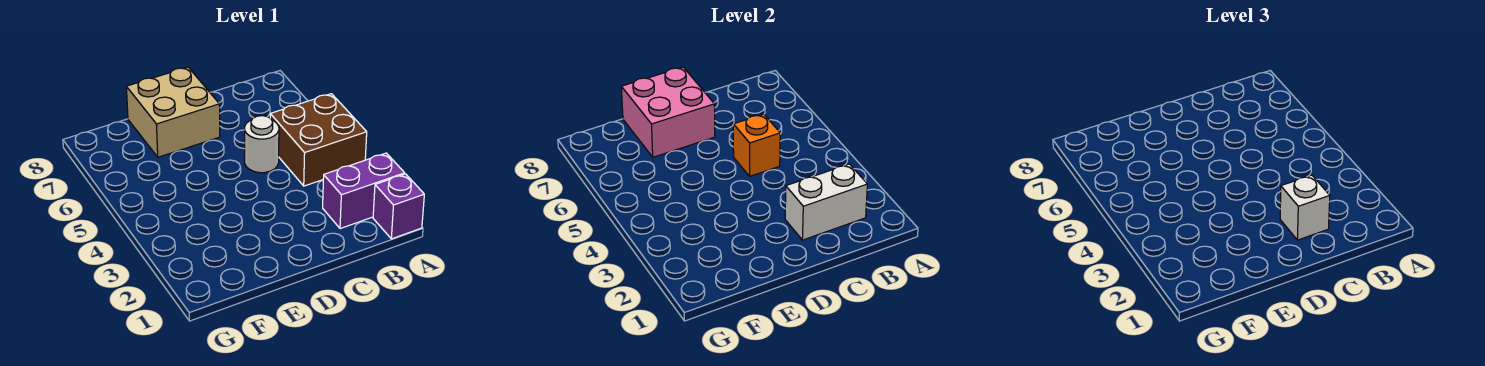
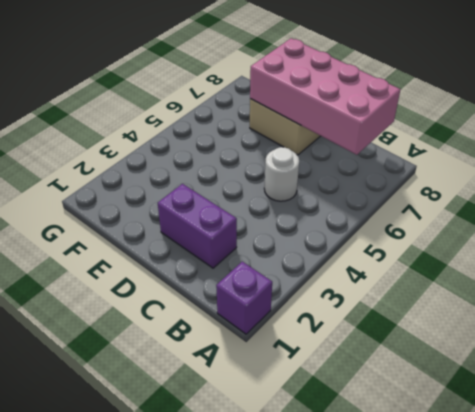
pink 2x4 brick [250,38,400,155] -> pink 2x2 brick [621,67,715,157]
purple 1x2 brick [158,184,237,268] -> purple 1x2 brick moved to [323,153,405,229]
none -> brown 2x2 brick [270,94,367,186]
none -> white 1x2 brick [785,164,867,240]

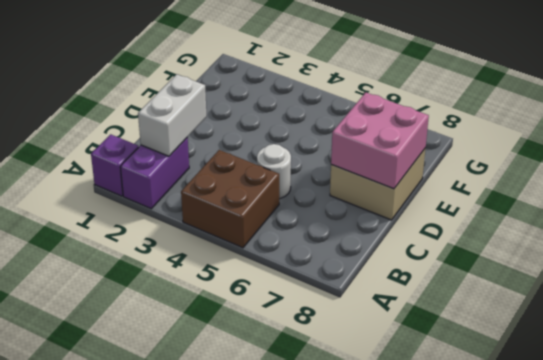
none -> orange 1x1 brick [733,114,780,176]
none -> white 1x1 brick [1280,175,1330,240]

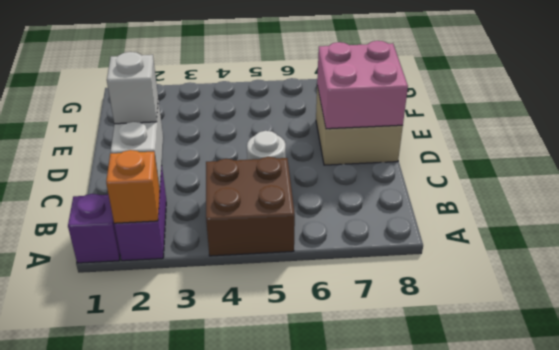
orange 1x1 brick [106,150,160,224] -> orange 1x1 brick moved to [733,114,780,176]

